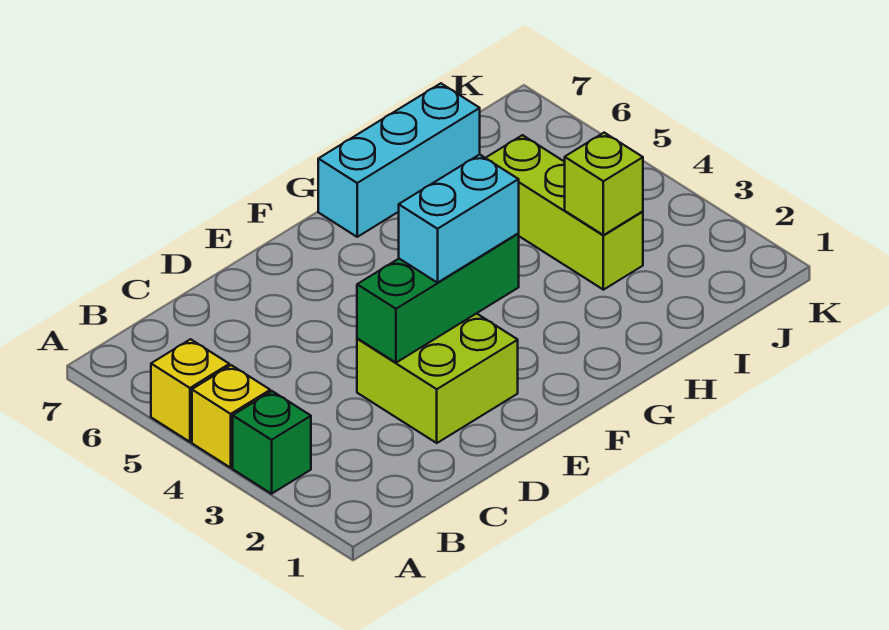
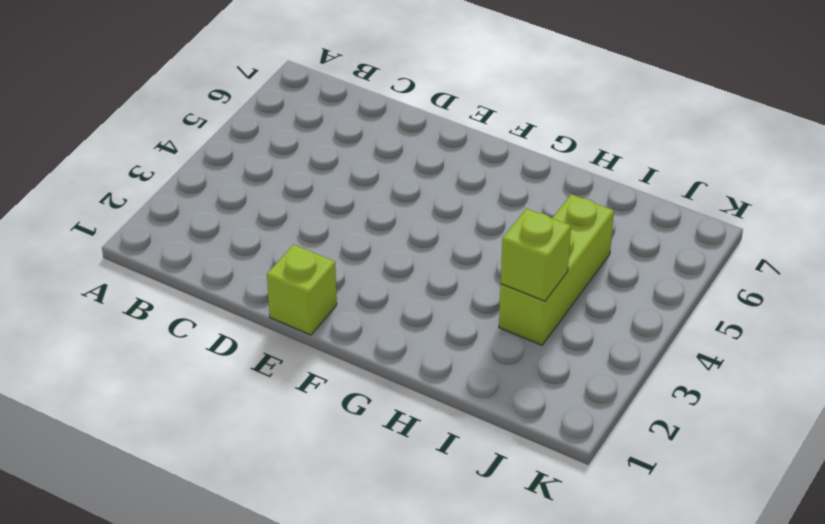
lime 1x1 brick [267,245,337,335] -> none
none -> green 1x1 brick [233,391,311,494]
none -> yellow 1x1 brick [192,365,270,468]

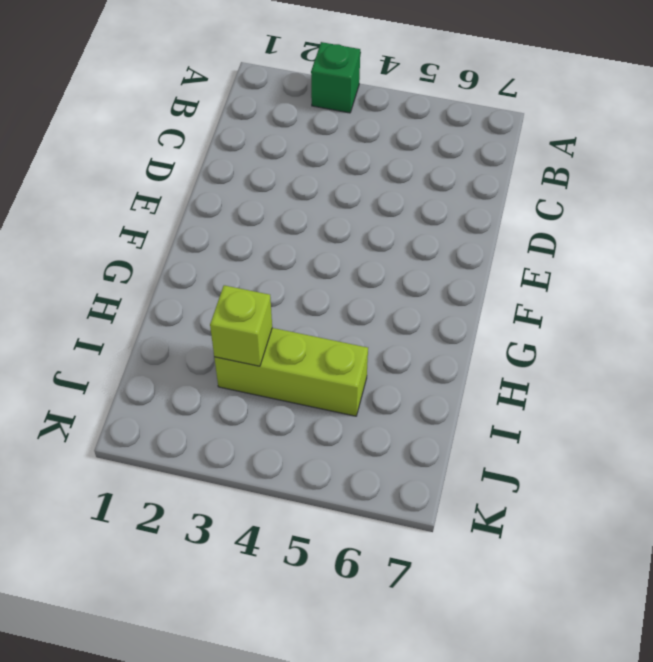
none -> yellow 1x1 brick [192,365,270,468]
none -> yellow 1x1 brick [151,339,229,442]

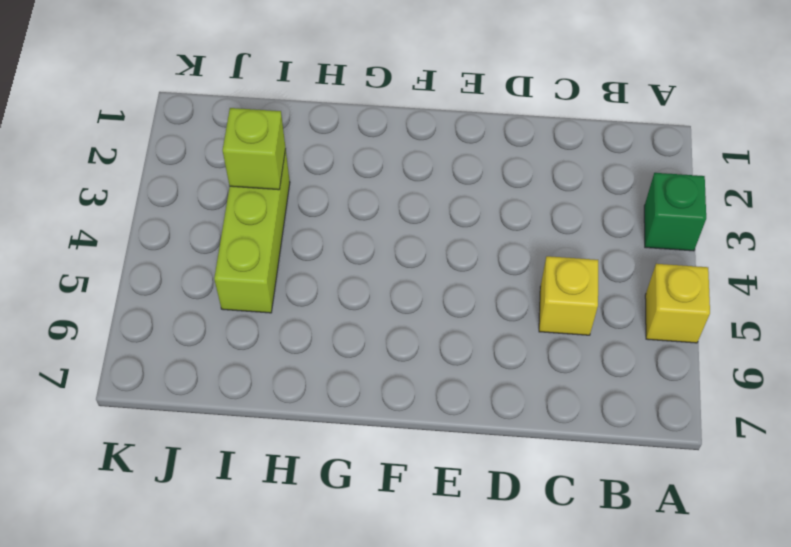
yellow 1x1 brick [539,256,598,335] -> yellow 1x1 brick moved to [192,365,270,468]
none -> lime 2x2 brick [357,313,518,443]
none -> cyan 1x3 brick [318,83,480,237]

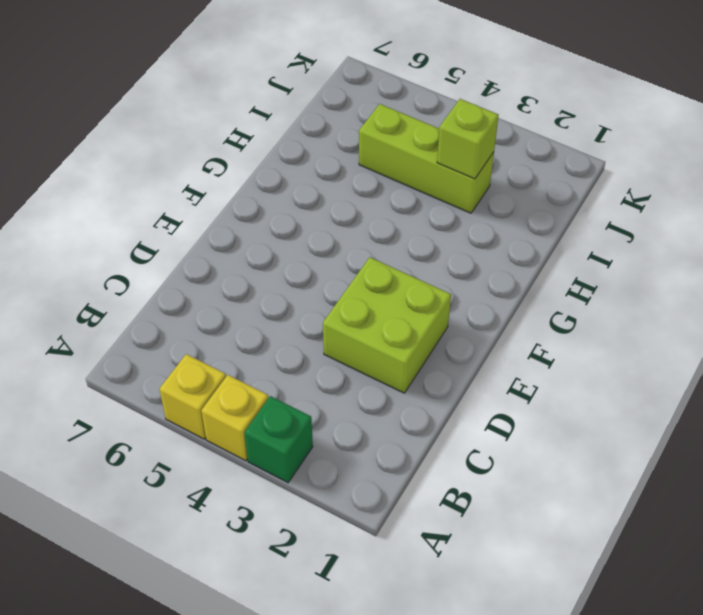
none -> cyan 1x3 brick [318,83,480,237]
none -> green 1x3 brick [357,234,519,363]

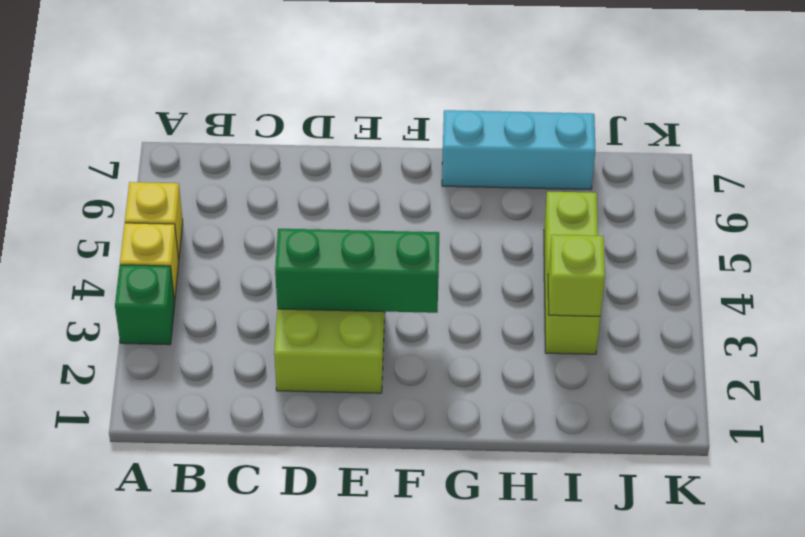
none -> cyan 1x2 brick [399,155,519,283]

